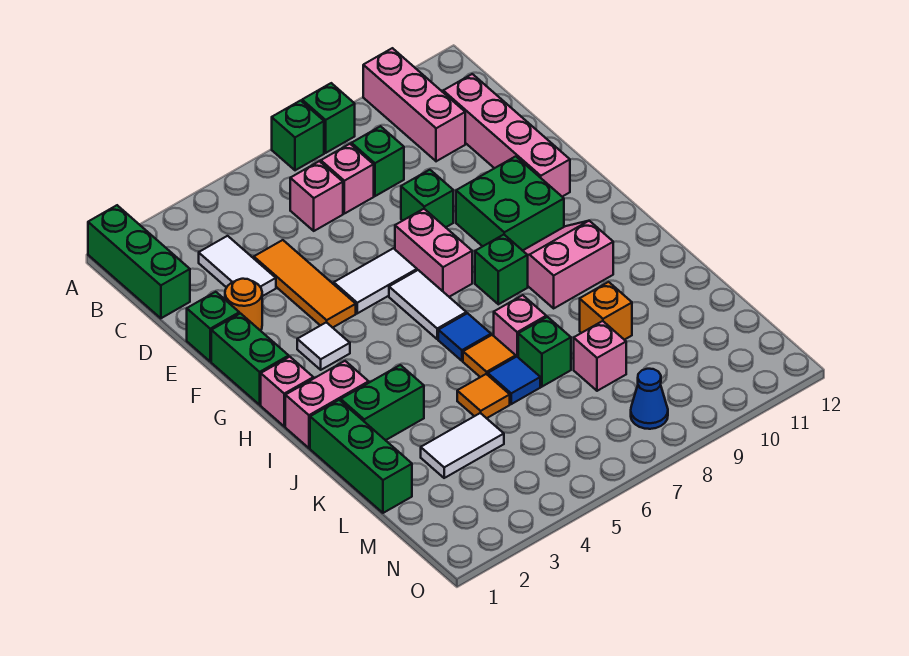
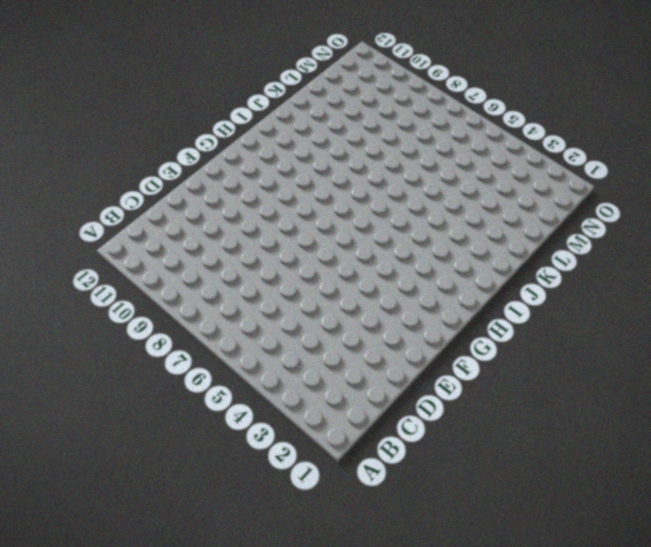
none -> green 1x3 brick [88,205,190,318]
none -> green 1x1 brick [272,101,324,170]
none -> green 1x1 brick [302,83,355,153]
none -> pink 1x3 brick [363,48,465,161]

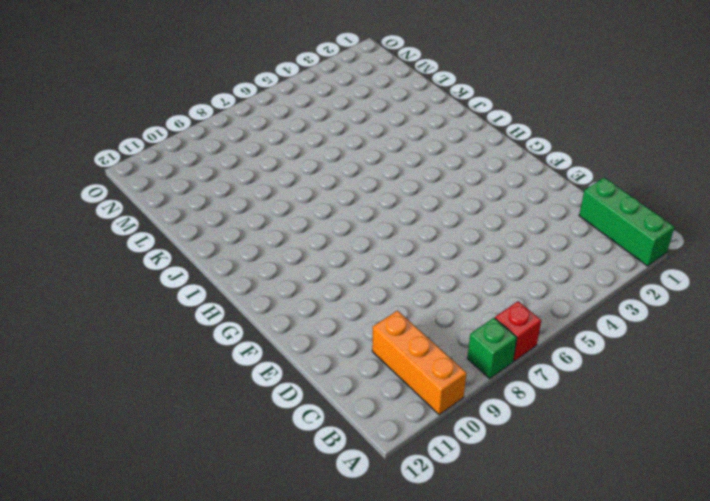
red 1x1 brick [495,301,541,361] -> green 1x1 brick [272,101,324,170]
orange 1x3 brick [372,311,466,415] -> pink 1x3 brick [363,48,465,161]
none -> white 1x2 tile [199,236,276,296]
none -> pink 1x1 brick [290,161,343,231]
none -> pink 1x1 brick [321,144,374,214]
none -> green 1x1 brick [351,126,404,196]

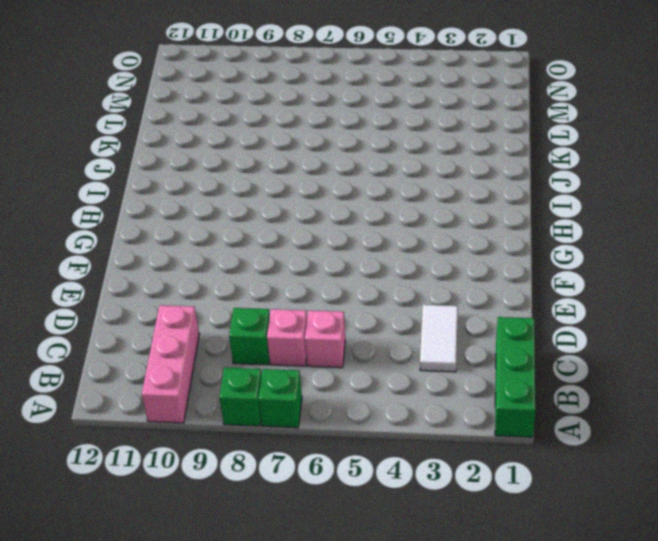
none -> pink 1x4 brick [443,74,570,197]
none -> orange 1x3 tile [254,240,356,328]
none -> green 1x1 brick [187,292,239,361]
none -> orange 1x1 round brick [225,279,262,331]

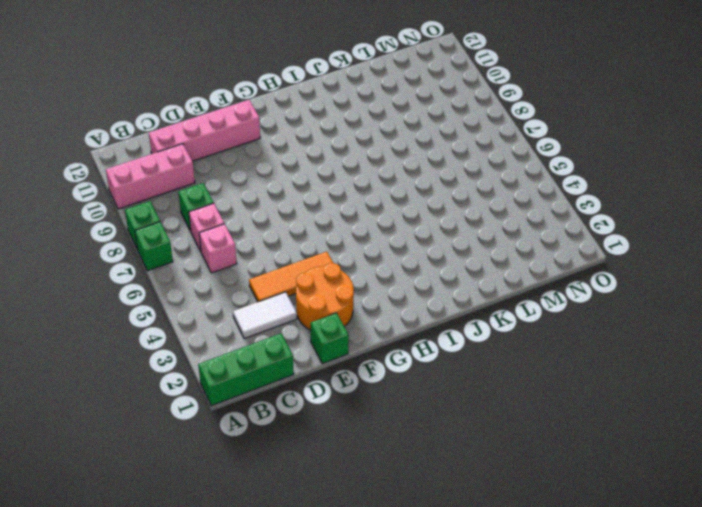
orange 2x2 round brick [296,263,354,330] -> orange 1x1 round brick [225,279,262,331]
none -> green 1x1 brick [401,170,453,227]
none -> green 1x2 brick [211,313,289,405]
none -> white 1x2 tile [334,248,417,313]
none -> pink 1x2 brick [395,209,472,297]

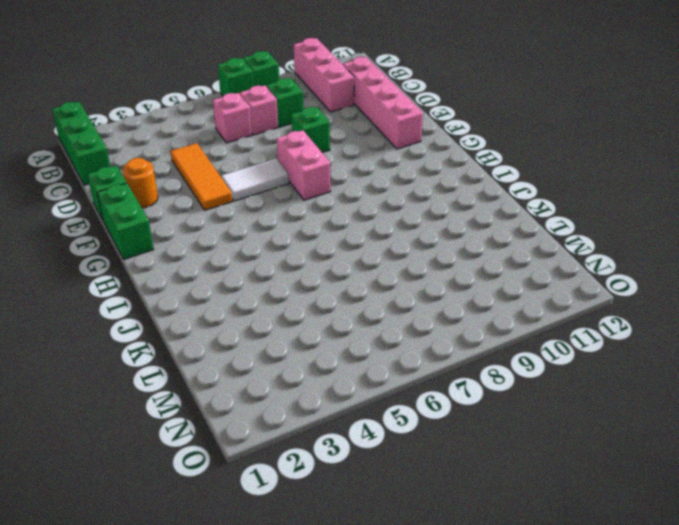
none -> white 1x2 tile [199,236,276,296]
none -> green 2x2 brick [456,156,564,251]
none -> white 1x1 tile [297,322,350,370]
none -> white 1x2 tile [389,270,466,339]

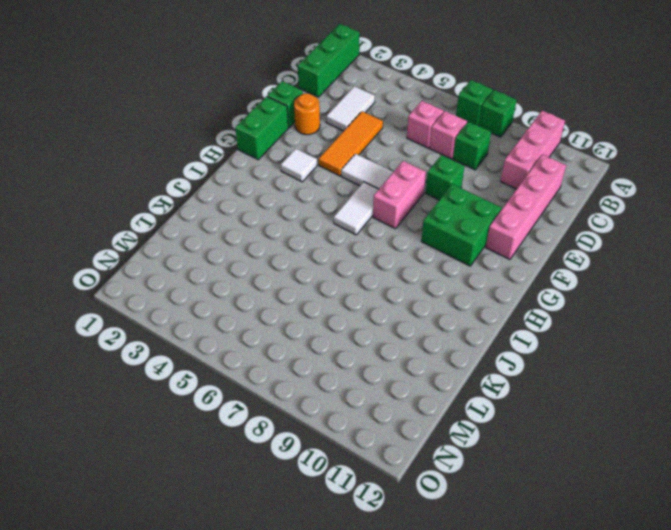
none -> pink 1x1 brick [261,357,313,426]
none -> green 1x1 brick [475,235,528,304]
none -> pink 2x2 slope [523,221,613,308]
none -> pink 1x2 brick [285,361,369,448]

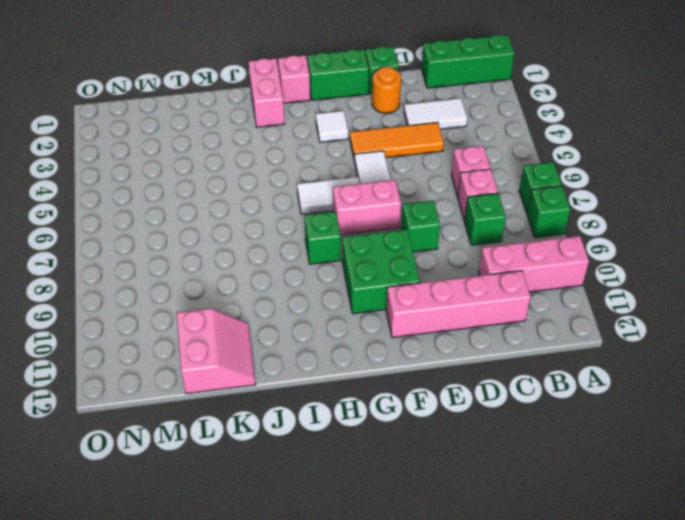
pink 2x2 slope [177,308,256,394] -> pink 2x2 slope moved to [523,221,613,308]
none -> blue 1x1 tile [438,313,491,361]
none -> green 1x3 brick [310,400,412,513]
none -> green 1x2 brick [341,365,424,440]
none -> orange 1x1 tile [463,335,516,377]

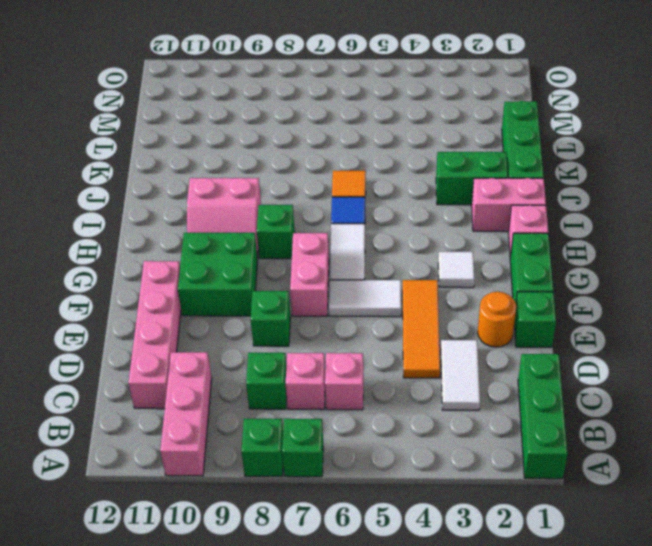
none -> pink 1x1 brick [494,295,546,357]
none -> orange 1x1 tile [457,374,510,418]
none -> blue 1x1 tile [488,357,540,404]
none -> green 1x1 brick [518,317,571,387]

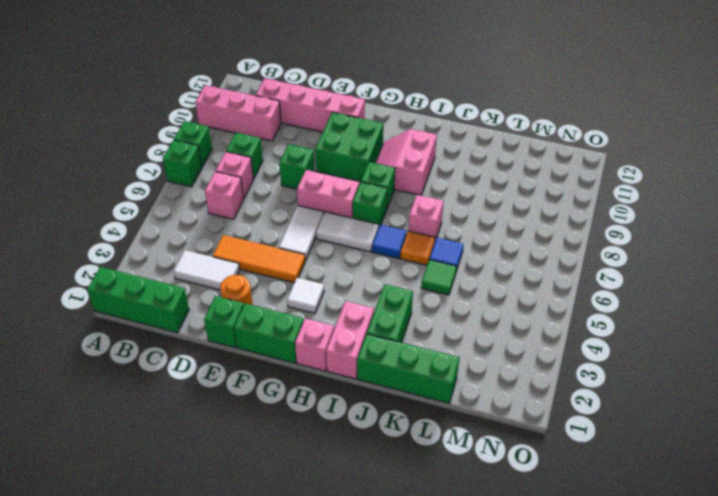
green 1x1 brick [353,182,387,226] -> green 1x1 brick moved to [518,317,571,387]
green 1x1 tile [421,260,457,295] -> orange 1x1 tile [457,374,510,418]
none -> orange 1x1 brick [580,282,632,340]
none -> white 1x2 tile [421,413,504,478]
none -> pink 1x1 brick [574,321,626,391]
none -> blue 1x1 cone [631,369,668,429]

